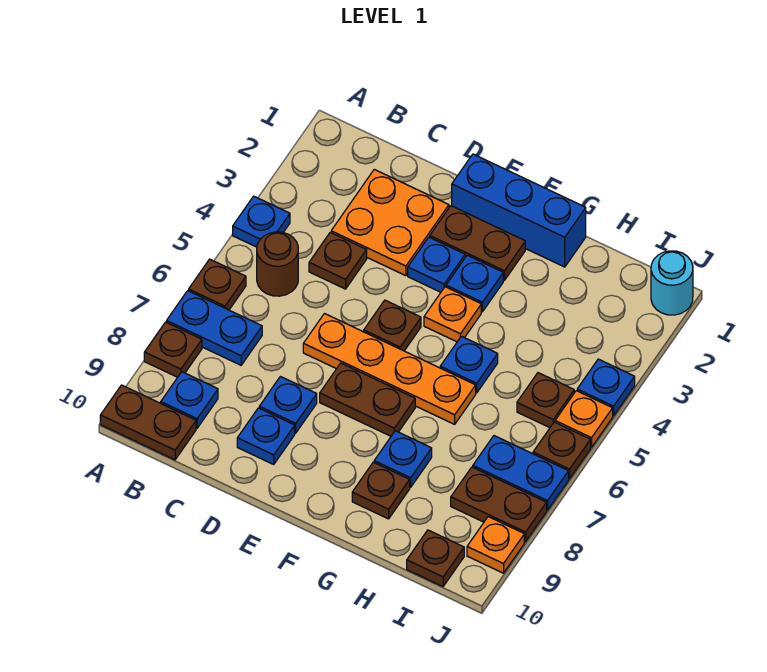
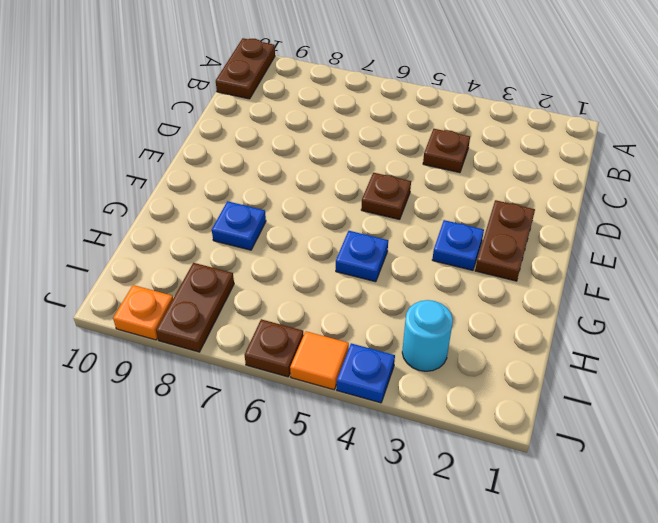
cyan 1x1 round brick [402,300,453,371] -> cyan 1x1 round brick moved to [651,251,693,315]
orange 1x1 tile [290,331,349,390] -> orange 1x1 plate [555,391,613,447]
none -> blue 1x1 plate [233,196,290,247]
none -> brown 1x1 plate [189,259,246,310]
none -> blue 1x2 plate [167,291,262,365]
none -> brown 1x1 plate [144,322,202,377]

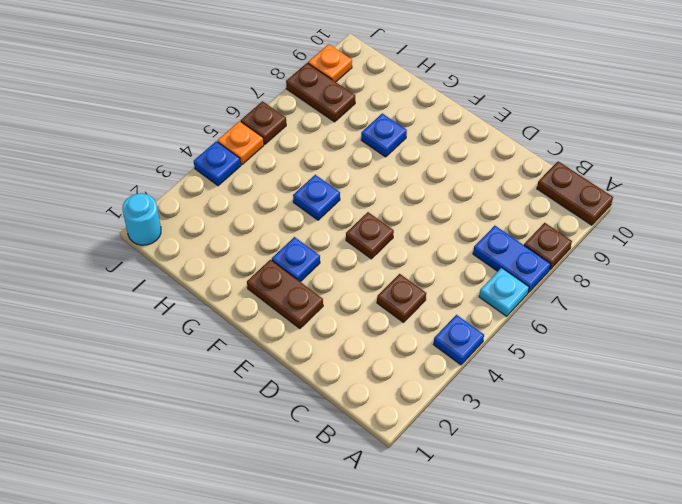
cyan 1x1 plate [479,268,529,316] -> brown 1x1 plate [189,259,246,310]
none -> brown 1x1 round brick [257,232,298,296]
none -> blue 1x1 plate [161,372,218,428]
none -> orange 2x2 plate [331,169,449,276]
none -> orange 1x4 plate [303,314,476,424]

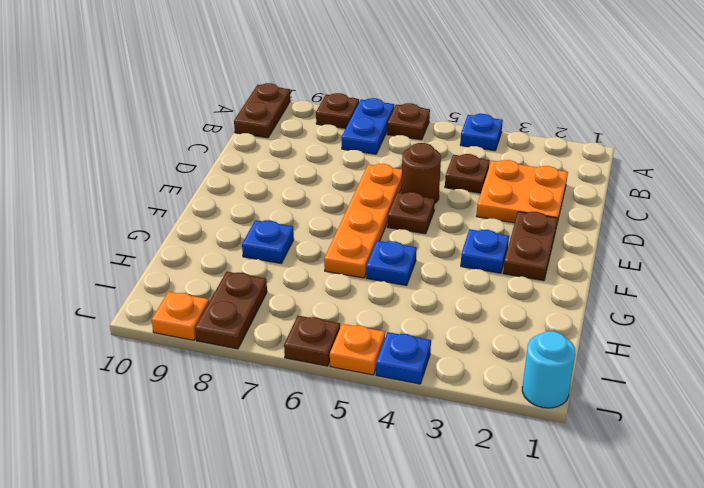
brown 1x1 round brick [401,143,441,203] -> brown 1x1 round brick moved to [257,232,298,296]
none -> blue 1x1 plate [161,372,218,428]
none -> blue 1x1 plate [259,377,317,433]
none -> blue 1x1 plate [237,408,295,464]
none -> blue 1x3 brick [452,154,586,267]

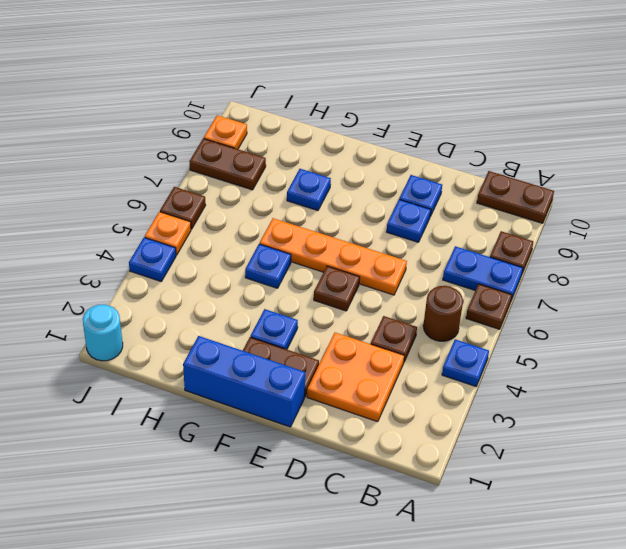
none -> blue 1x1 plate [161,372,218,428]
none -> blue 1x1 plate [408,237,465,292]
none -> brown 1x2 plate [320,363,415,436]
none -> orange 1x1 plate [424,287,481,342]

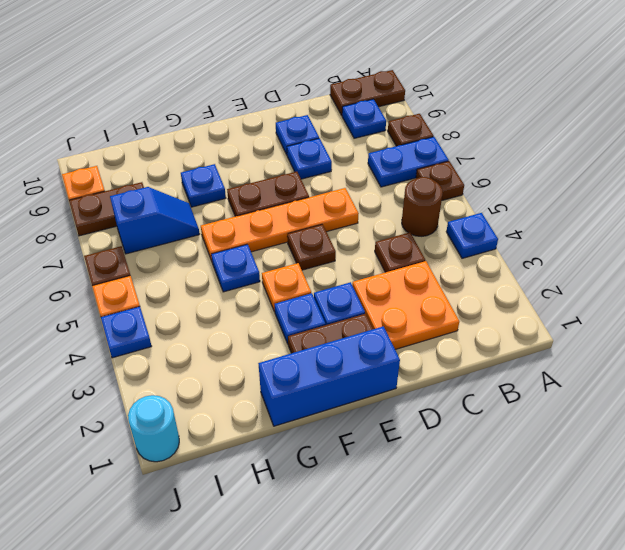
blue 1x2 slope [110,187,199,254] -> blue 1x2 plate [473,436,569,510]
none -> brown 1x1 plate [352,462,410,519]
none -> brown 1x1 plate [517,373,574,428]
none -> brown 1x1 plate [407,530,464,586]

